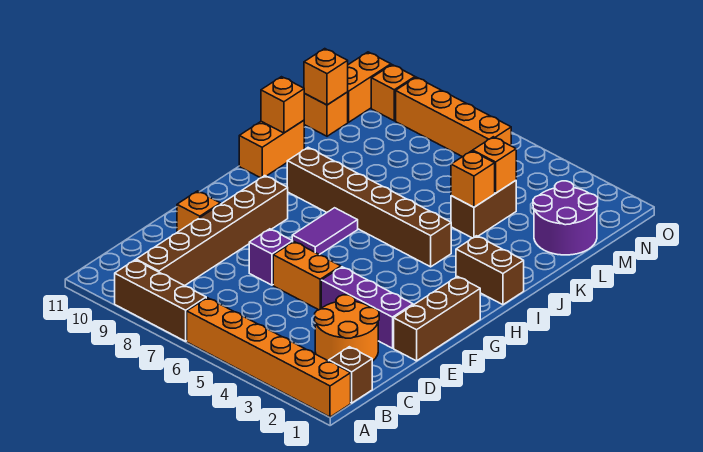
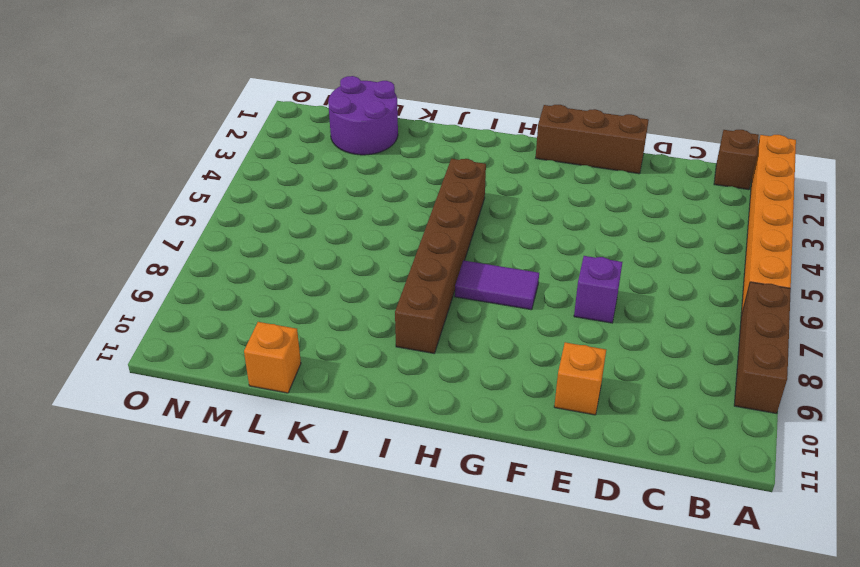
none -> brown 1x6 brick [136,176,288,286]
none -> orange 2x2 round brick [315,295,379,361]
none -> purple 1x3 brick [321,267,413,348]

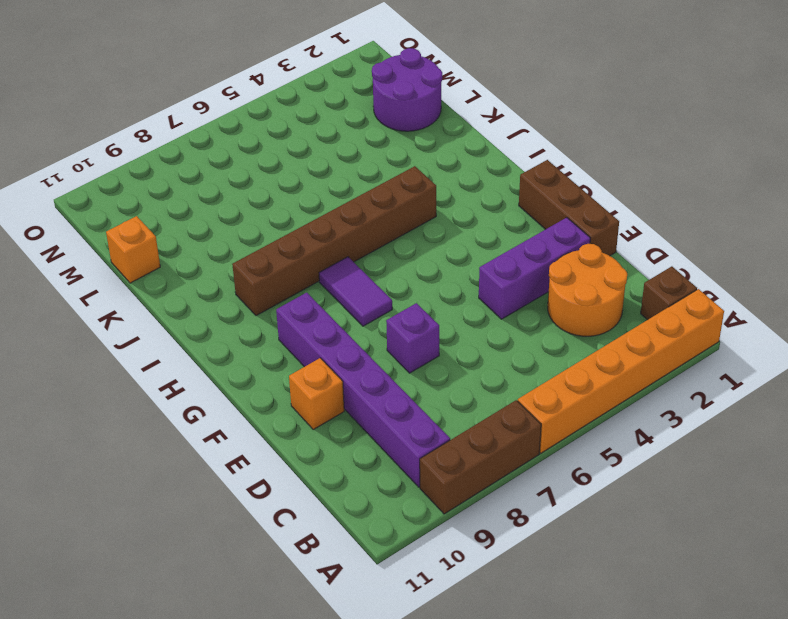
purple 1x6 brick [276,293,450,487] -> brown 1x6 brick [136,176,288,286]
none -> orange 1x2 brick [273,242,341,310]
none -> brown 1x2 brick [456,236,524,305]
none -> orange 1x2 brick [239,120,304,178]

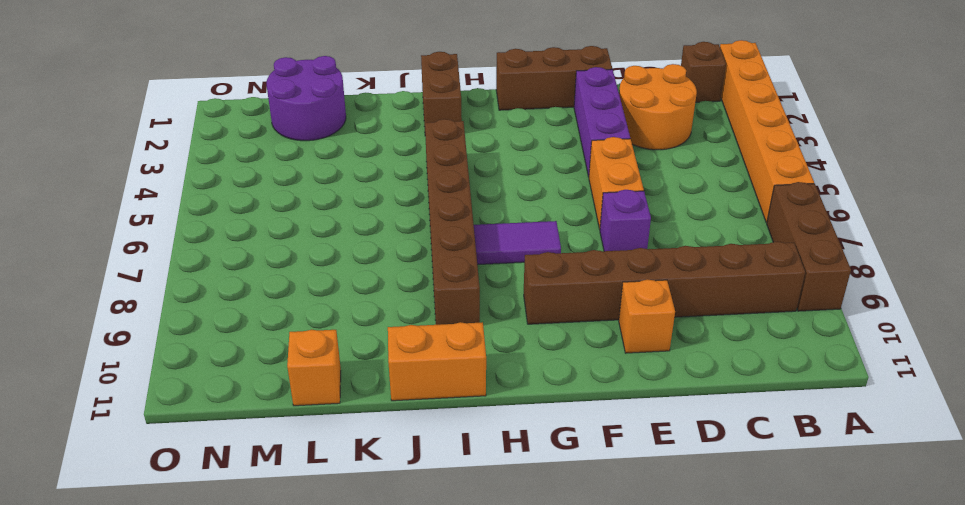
none -> brown 1x2 brick [451,181,516,238]
none -> orange 1x2 brick [348,52,391,122]
none -> orange 1x4 brick [396,77,511,157]

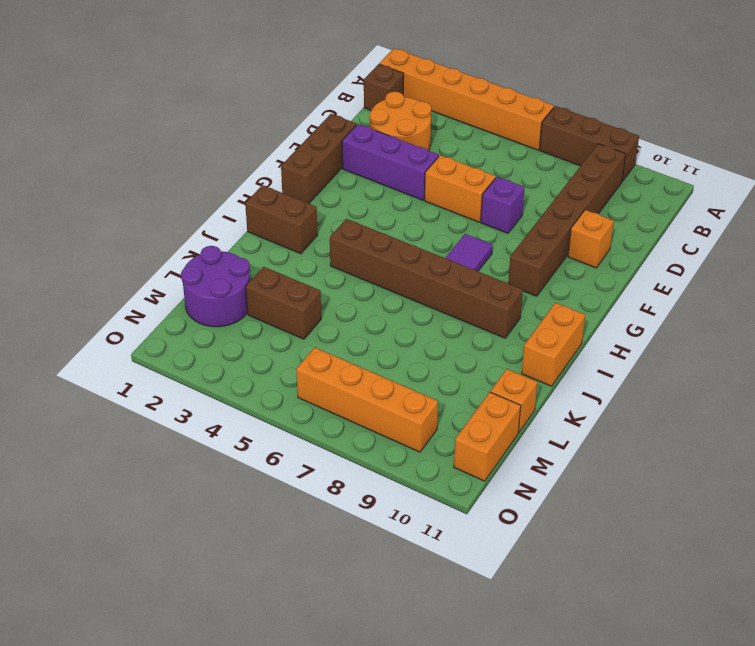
brown 1x2 brick [246,267,321,339] -> brown 1x2 brick turned to [451,181,516,238]
none -> orange 1x1 brick [371,65,415,121]
none -> orange 1x1 brick [261,77,305,133]
none -> orange 1x1 brick [451,151,495,207]

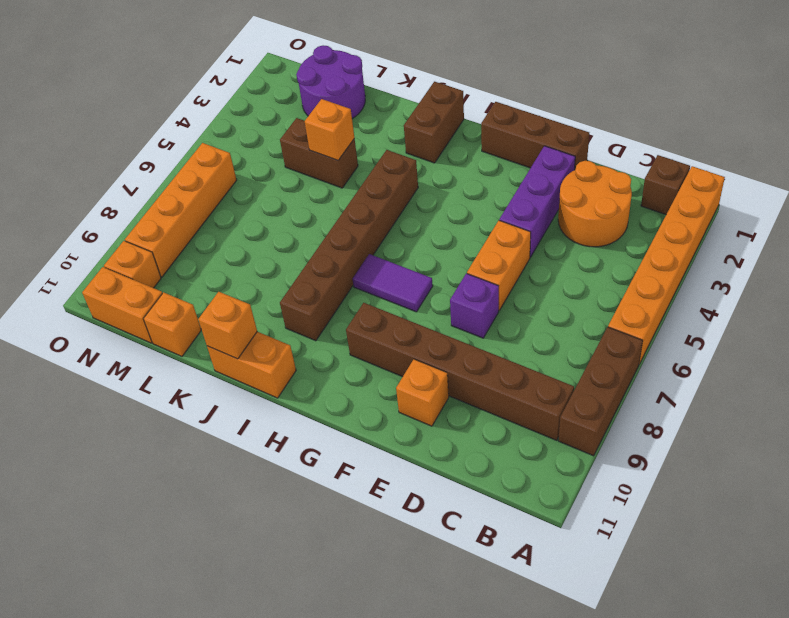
none -> orange 1x1 brick [473,137,516,193]
none -> orange 1x1 brick [304,49,348,105]

